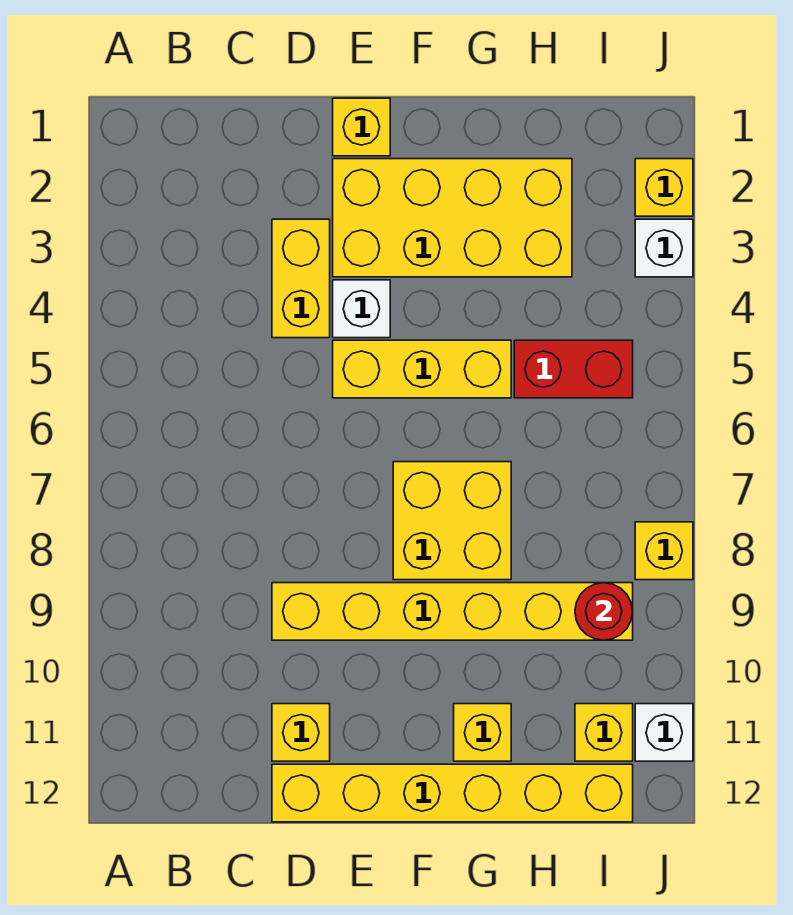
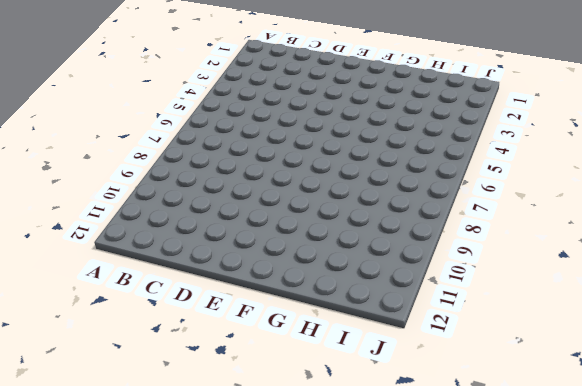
none -> yellow 1x2 brick [272,219,330,338]
none -> yellow 1x6 brick [272,583,633,640]
none -> yellow 1x1 brick [272,704,330,761]

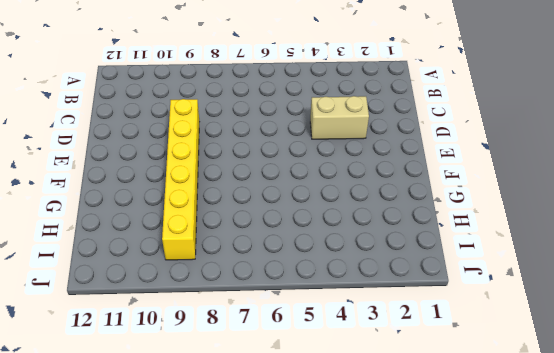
tan 1x2 brick [310,96,369,139] -> yellow 1x2 brick [272,219,330,338]
none -> yellow 1x1 brick [272,704,330,761]
none -> yellow 1x6 brick [272,764,633,822]
none -> yellow 1x1 brick [333,98,390,156]

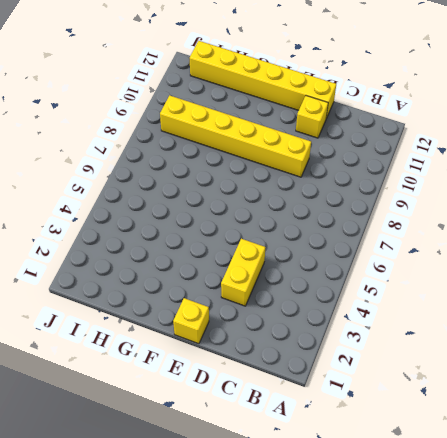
none -> yellow 2x4 brick [333,159,572,277]
none -> white 1x1 brick [333,280,390,338]
none -> yellow 1x3 brick [333,340,511,398]

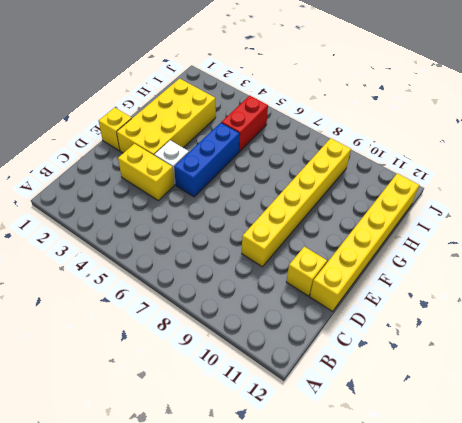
blue 1x3 brick [174,123,240,197] -> yellow 1x3 brick [333,340,511,398]
none -> yellow 2x2 brick [393,462,511,580]
none -> yellow 1x1 brick [454,704,511,761]
none -> yellow 1x1 brick [575,704,633,761]

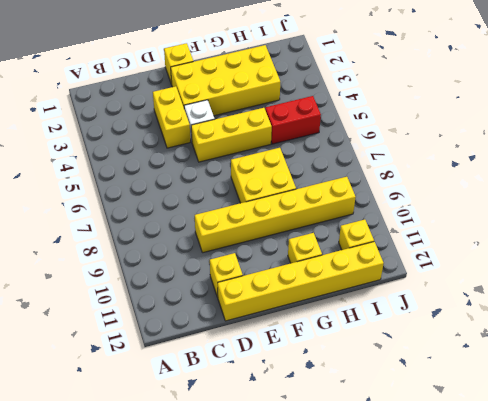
none -> yellow 1x1 brick [635,159,693,216]
none -> white 1x1 brick [635,219,693,277]
none -> yellow 1x1 brick [635,522,693,580]

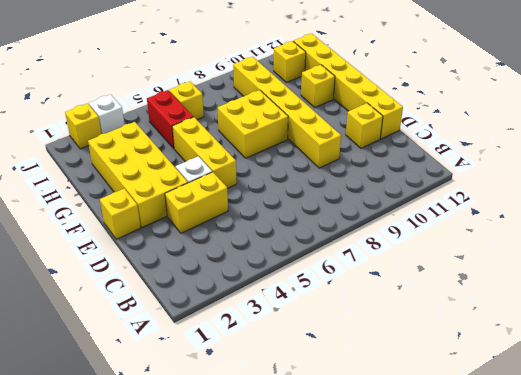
yellow 1x1 brick [169,81,204,120] -> yellow 1x1 brick moved to [635,522,693,580]
none -> white 1x1 brick [635,704,693,761]
none -> red 1x1 round brick [575,583,633,640]

